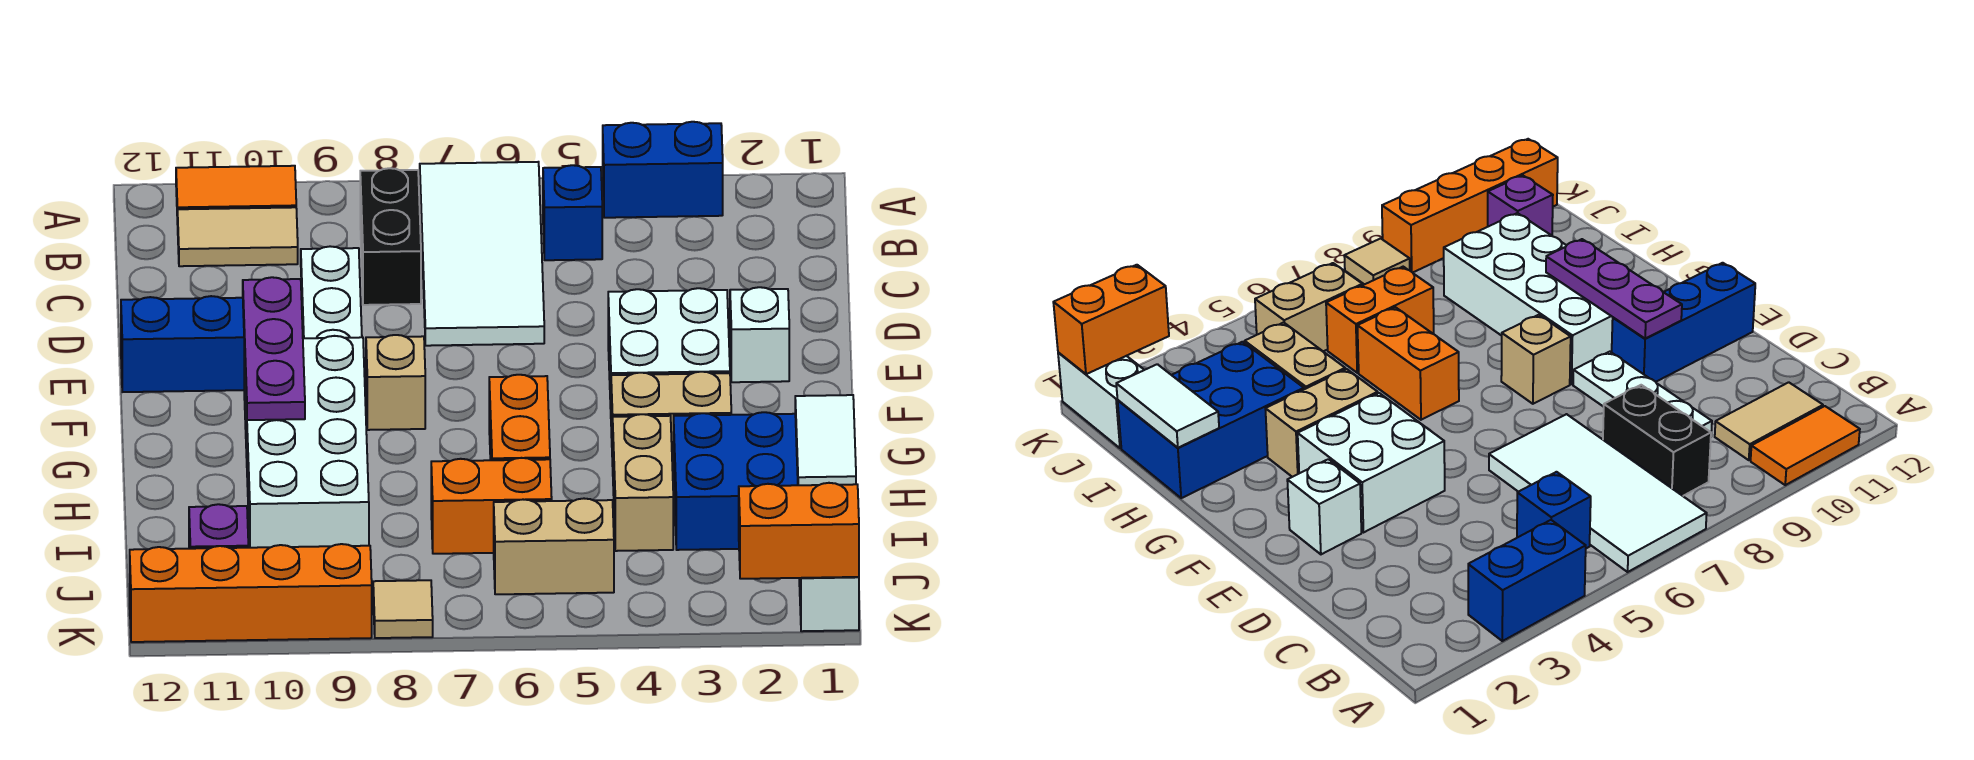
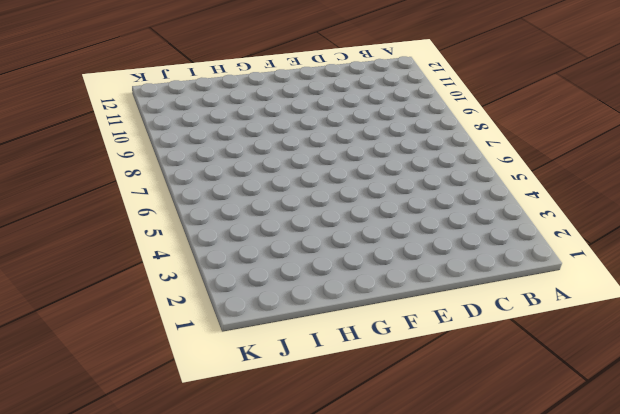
none -> blue 1x2 brick [603,122,723,218]
none -> white 2x4 tile [420,162,544,346]
none -> orange 1x2 tile [176,166,296,224]

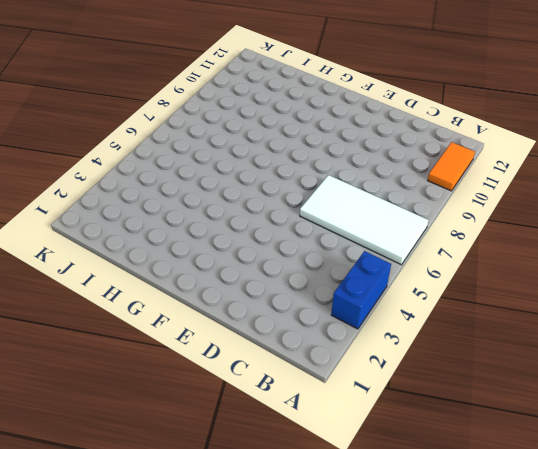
none -> blue 1x1 brick [543,165,602,260]
none -> black 1x2 brick [360,168,421,305]
none -> tan 1x2 tile [178,207,298,266]

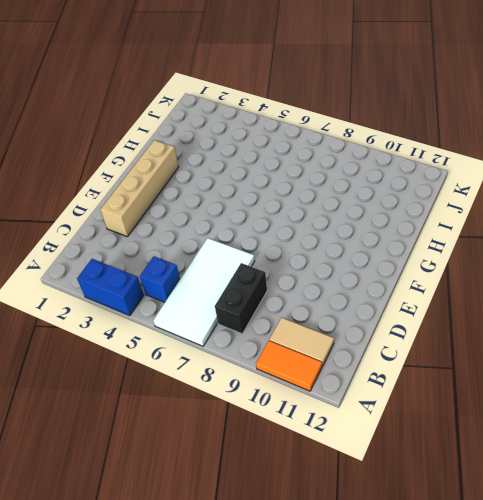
tan 1x4 brick [100,140,179,237] -> white 1x1 brick [730,287,789,382]
none -> white 1x3 plate [301,246,362,338]
none -> white 2x2 brick [608,288,730,409]
none -> blue 1x3 brick [121,296,244,392]

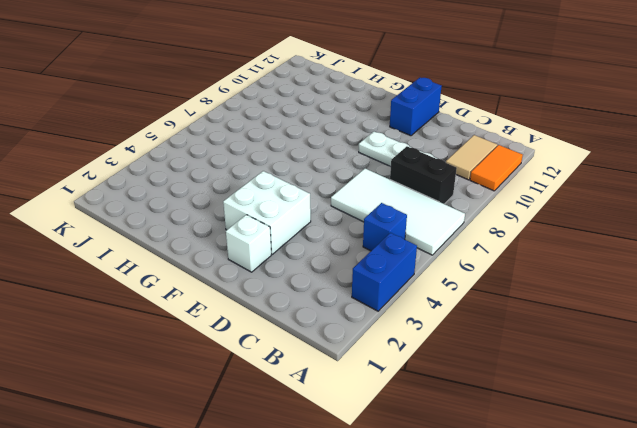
blue 1x2 brick [390,77,442,136] -> blue 1x3 brick [121,296,244,392]
none -> tan 1x1 brick [366,335,425,430]
none -> white 2x4 brick [244,336,369,548]
none -> tan 1x2 brick [611,372,731,467]

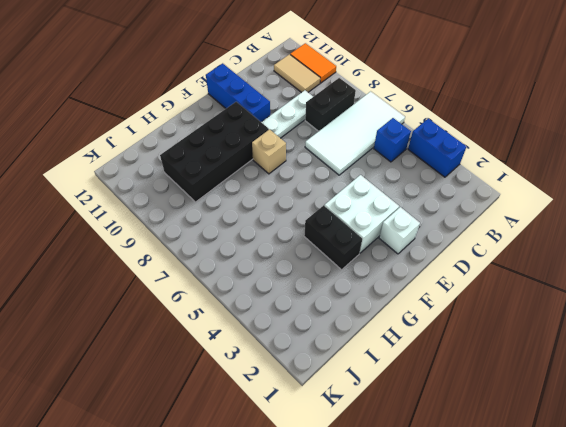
black 2x4 brick [160,102,269,202] -> white 2x4 brick [244,336,369,548]
black 1x2 brick [304,205,362,270] -> tan 1x2 brick [611,372,731,467]
none -> orange 1x2 brick [489,375,550,460]
none -> blue 2x3 brick [674,412,798,550]
none -> tan 1x2 brick [613,414,673,551]

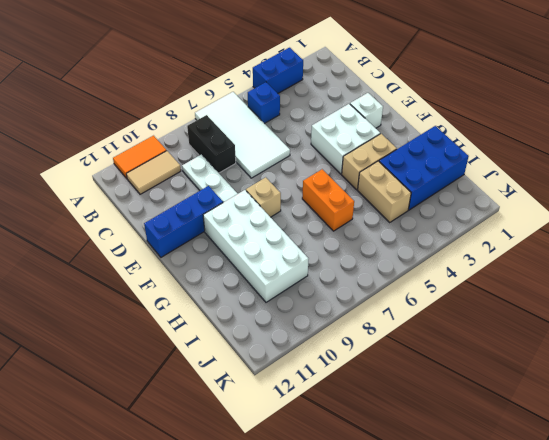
none -> orange 1x2 brick [431,458,552,554]
none -> white 1x2 brick [799,577,859,631]
none -> tan 1x2 brick [494,499,614,594]

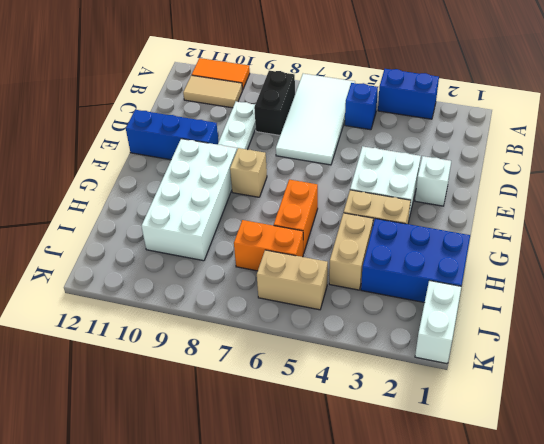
none -> purple 1x1 brick [189,504,248,549]
none -> tan 1x1 tile [373,580,433,638]
none -> orange 1x4 brick [130,544,372,642]

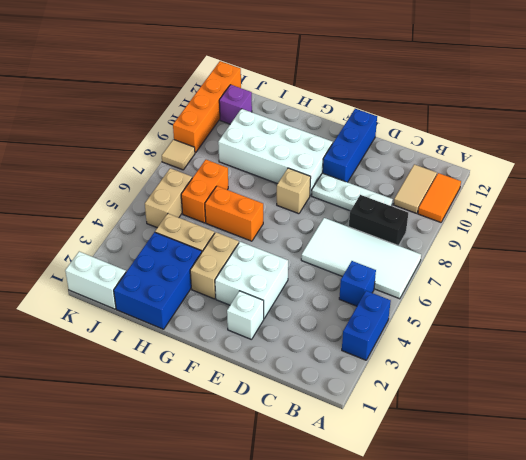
none -> purple 1x3 plate [243,277,305,420]
none -> white 1x2 tile [795,395,856,485]
none -> orange 1x2 brick [739,483,859,579]

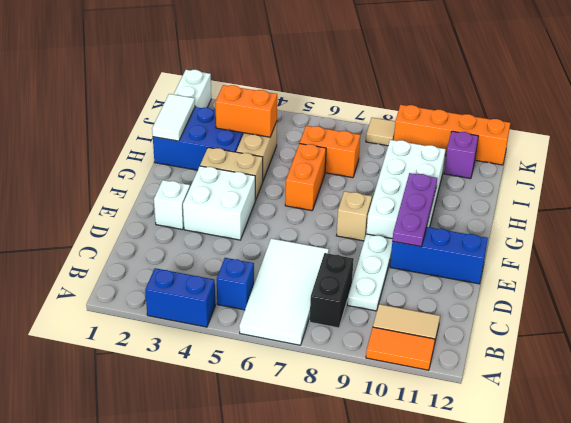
orange 1x2 brick [215,85,277,137] -> orange 1x2 brick moved to [739,483,859,579]
none -> tan 1x2 brick [494,499,614,594]

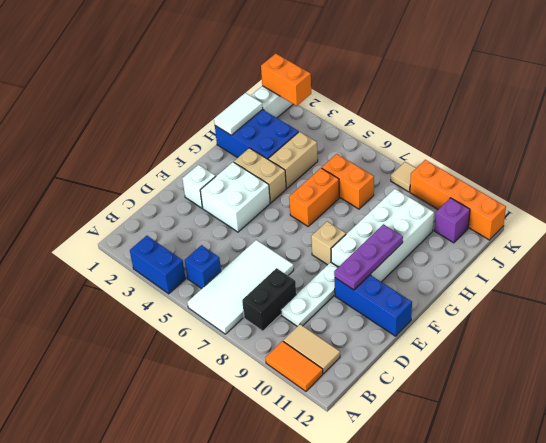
none -> tan 1x2 brick [494,499,614,594]

